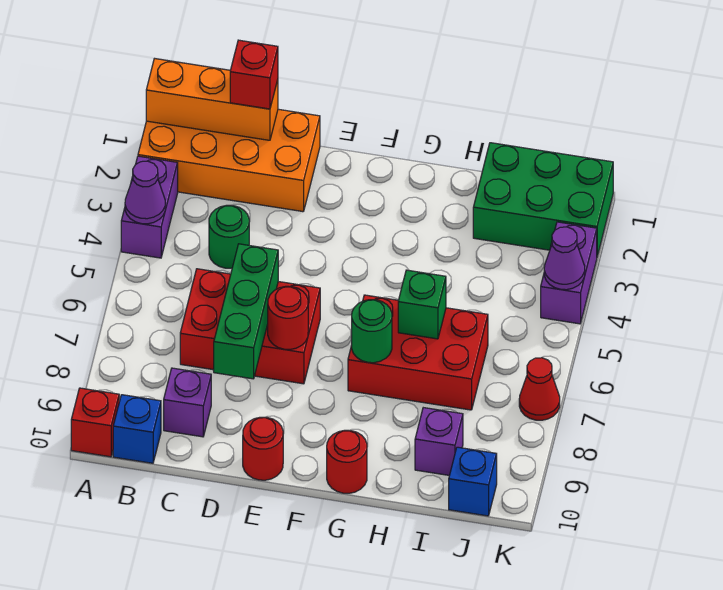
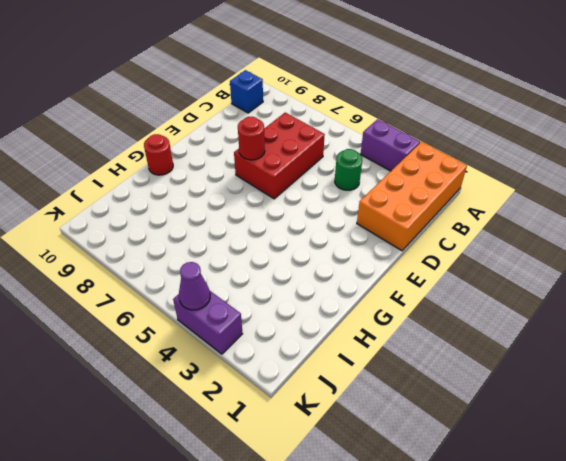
none -> red 1x1 brick [71,388,119,457]
none -> purple 1x1 brick [164,368,211,437]
none -> red 1x1 round brick [243,417,283,480]

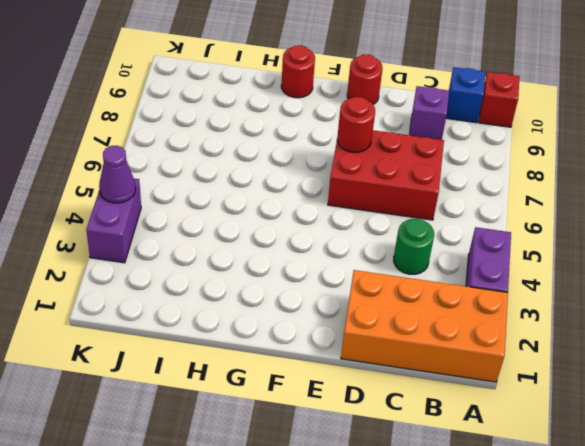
none -> red 2x3 brick [348,295,488,410]
none -> green 2x3 brick [473,143,613,256]
none -> purple 1x1 brick [415,408,463,475]

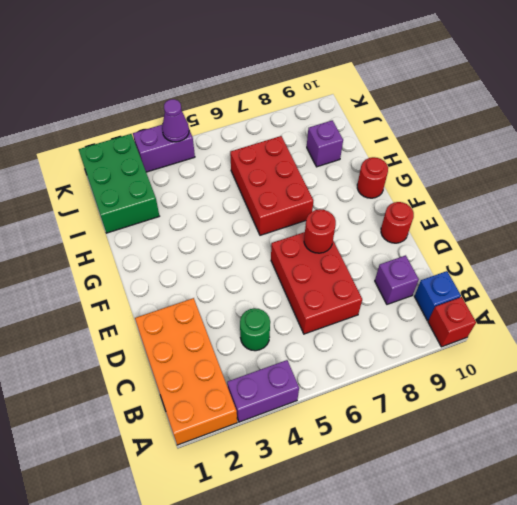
none -> blue 1x1 brick [449,447,497,516]
none -> red 1x1 cone [519,358,560,420]
none -> orange 1x3 brick [146,59,278,140]

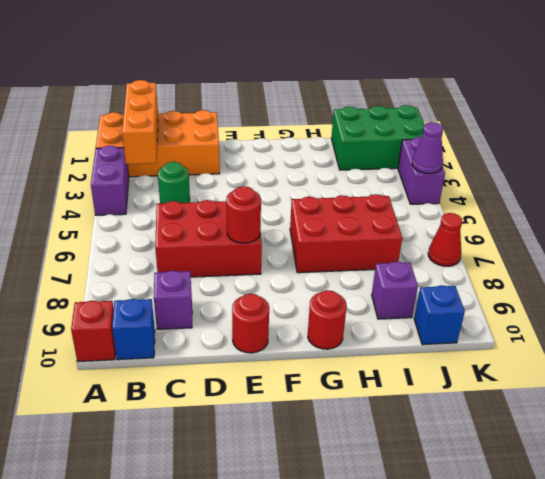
orange 1x3 brick [122,80,158,164] -> orange 1x3 brick turned to [146,59,278,140]
none -> purple 1x1 cone [125,161,165,224]
none -> green 1x3 brick [214,244,278,379]
none -> green 1x1 round brick [352,300,392,363]

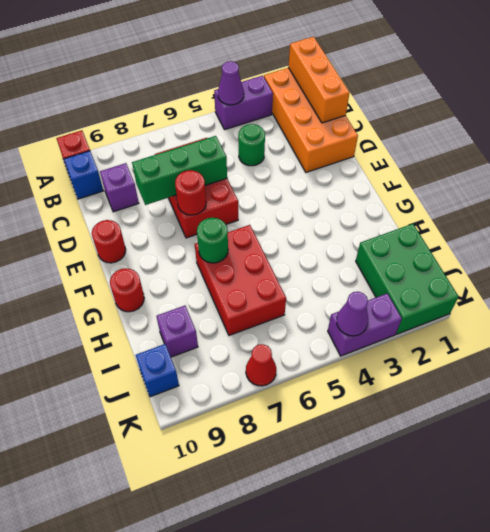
none -> green 1x1 brick [398,270,446,339]
none -> red 1x1 brick [230,40,278,109]

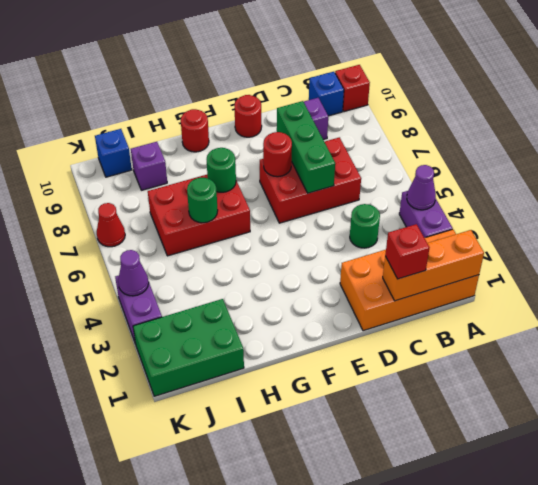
green 1x1 round brick [187,178,218,223] -> green 1x1 brick [398,270,446,339]

